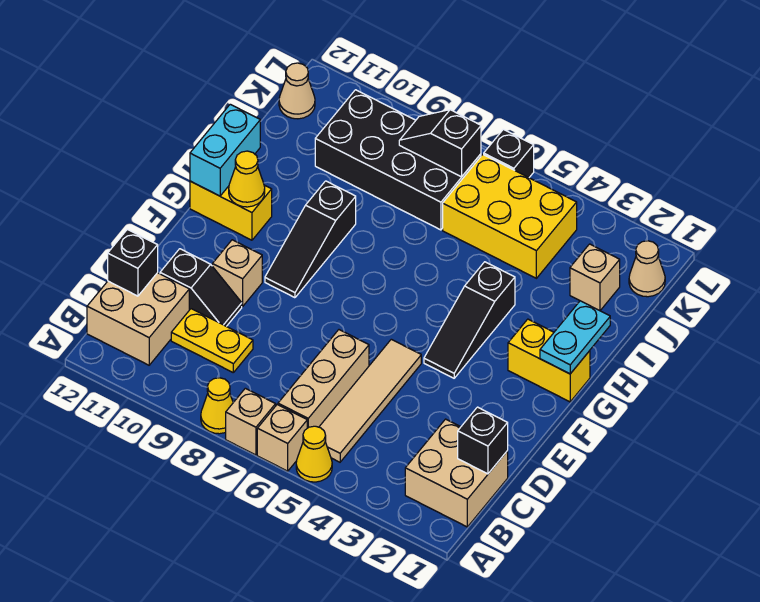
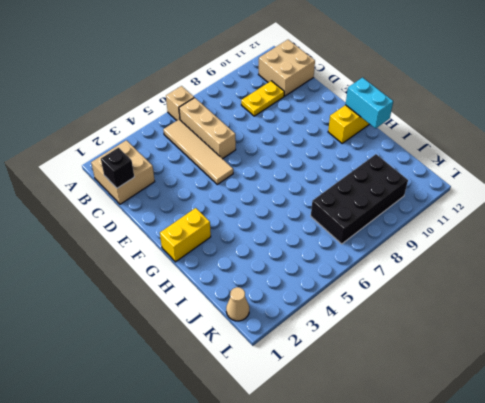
none -> yellow 1x1 cone [296,426,332,482]
none -> tan 1x1 brick [226,388,276,455]
none -> yellow 1x1 cone [201,378,233,434]

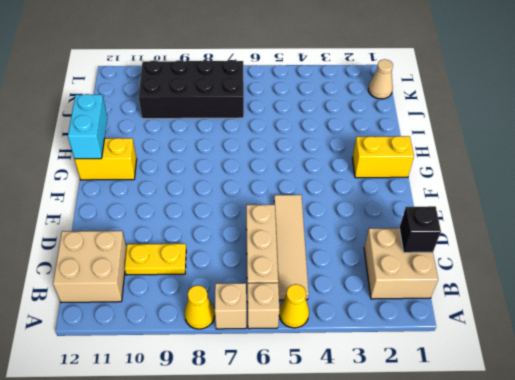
none -> black 1x2 slope [160,249,242,326]
none -> tan 1x1 brick [212,240,262,306]
none -> black 1x3 slope [424,262,515,378]

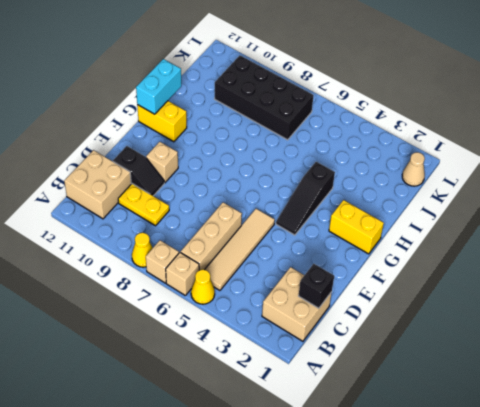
none -> black 1x3 slope [265,181,356,298]
none -> tan 1x1 brick [570,244,620,311]
none -> yellow 2x3 brick [443,155,577,278]

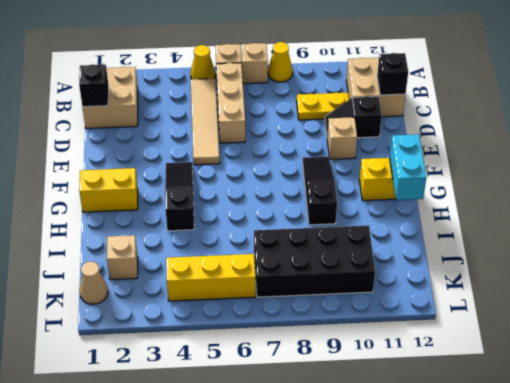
yellow 1x3 brick [166,254,256,301] -> yellow 2x3 brick [443,155,577,278]
none -> tan 1x1 cone [279,63,315,119]
none -> black 1x1 brick [484,129,534,178]
none -> cyan 1x2 plate [540,301,610,374]

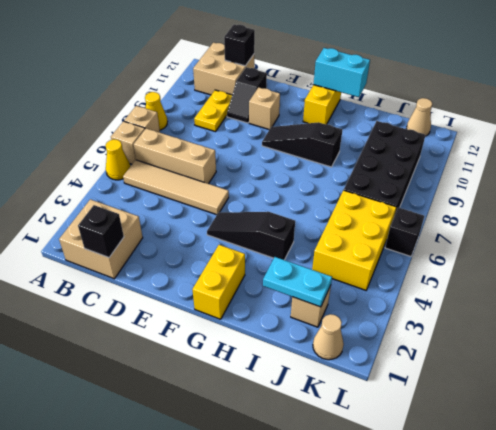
cyan 1x2 plate [263,257,332,307] -> cyan 1x2 plate moved to [540,301,610,374]
none -> yellow 1x1 cone [229,151,265,207]
none -> black 1x2 slope [399,110,481,177]

